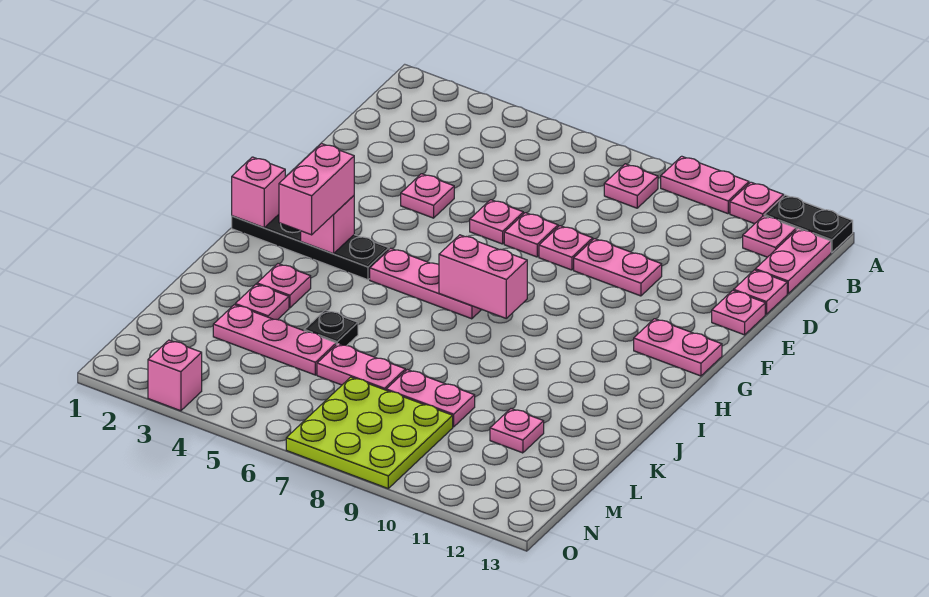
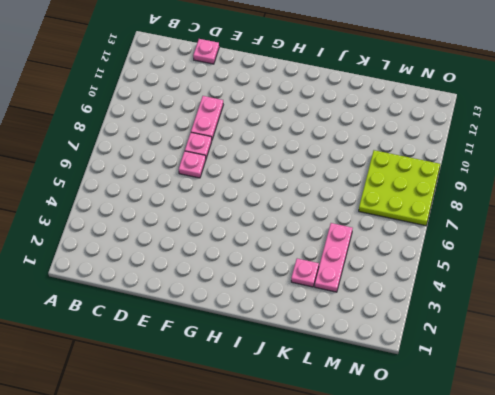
none -> pink 1x2 plate [661,156,749,214]
none -> pink 1x1 plate [730,182,784,224]
none -> black 1x2 plate [764,195,853,253]

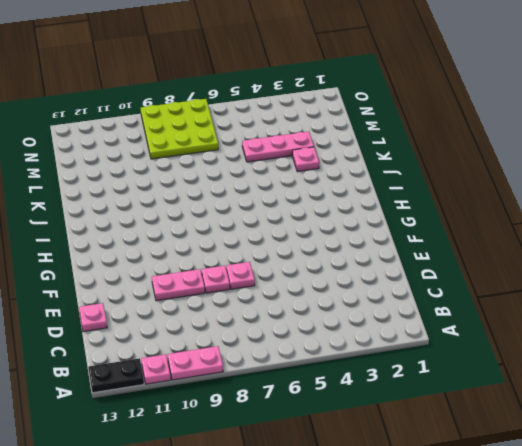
none -> pink 1x1 plate [604,164,658,208]
none -> pink 1x1 plate [743,216,796,257]
none -> pink 1x2 plate [755,229,831,294]

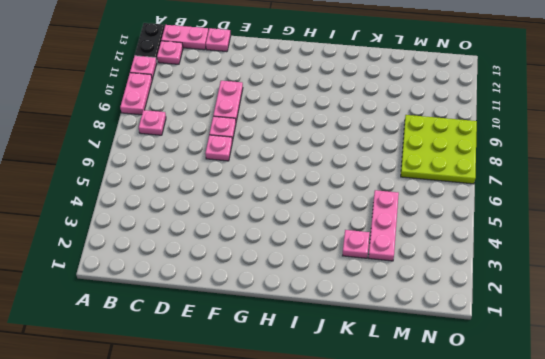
none -> pink 1x1 plate [401,174,454,218]
none -> pink 1x1 plate [470,200,523,244]
none -> pink 1x1 plate [712,290,765,335]

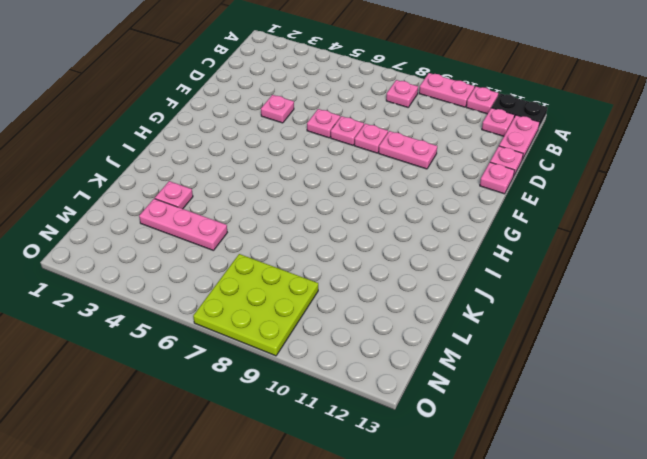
none -> pink 1x2 plate [634,319,722,376]
none -> black 1x4 plate [232,215,389,280]
none -> pink 1x3 plate [370,248,482,319]

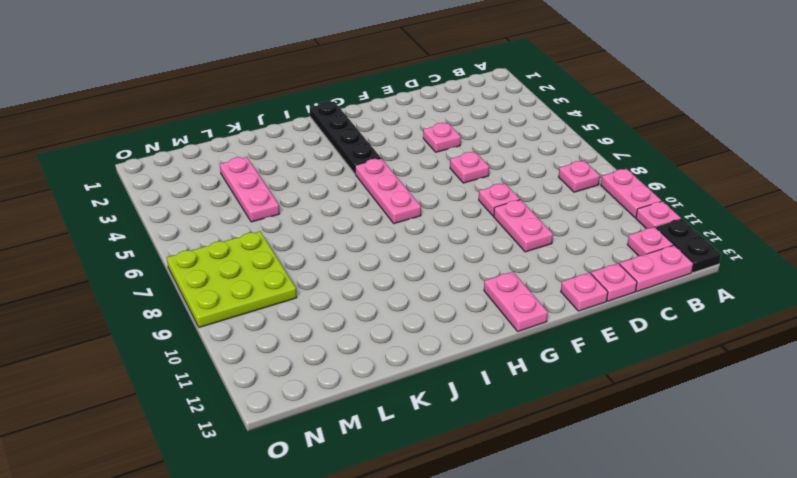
none -> pink 1x1 plate [504,213,558,257]
none -> pink 1x1 plate [257,264,311,308]
none -> pink 1x1 plate [235,284,289,320]

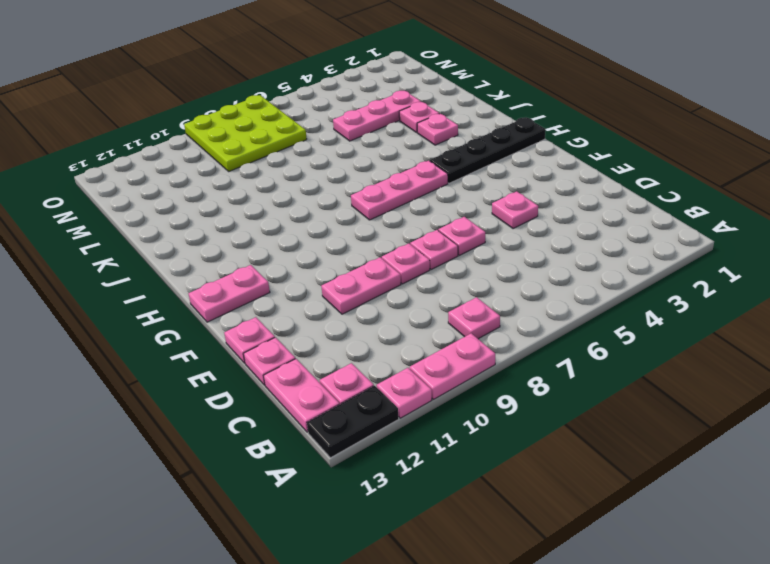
none -> black 1x1 plate [304,310,358,346]
none -> pink 1x2 plate [317,344,405,390]
none -> pink 1x2 plate [386,370,475,427]

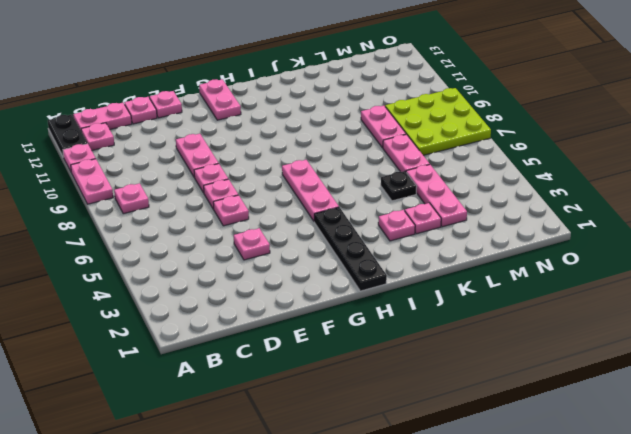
none -> pink 1x1 plate [490,409,544,453]
none -> pink 1x1 brick [148,340,202,411]
none -> pink 1x1 brick [232,157,285,228]

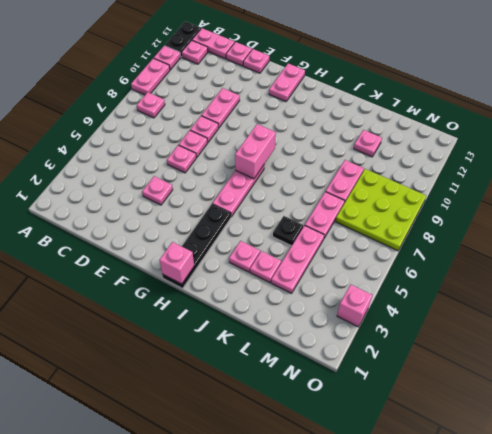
none -> pink 1x1 brick [301,196,354,254]
none -> pink 1x2 brick [279,144,354,235]

